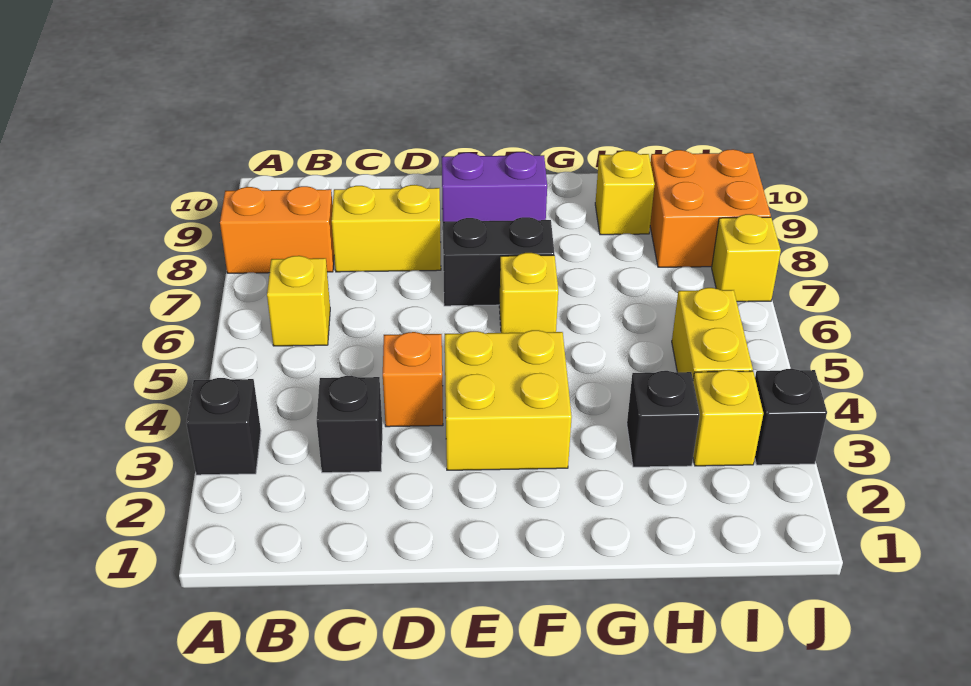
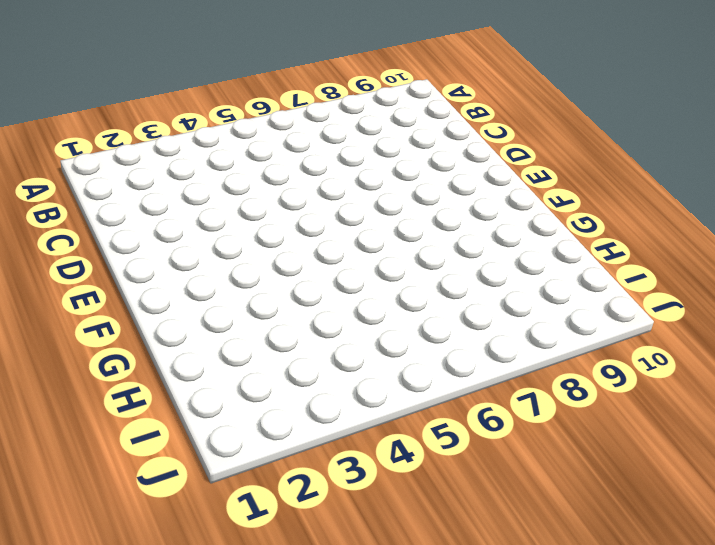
none -> black 1x1 brick [186,378,261,475]
none -> orange 1x2 brick [220,186,334,273]
none -> yellow 1x1 brick [267,256,330,346]

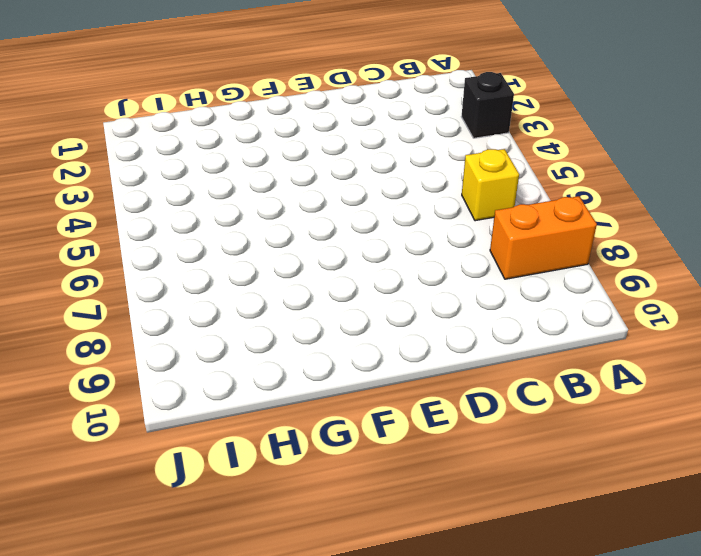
none -> black 1x1 brick [317,376,382,473]
none -> yellow 1x2 brick [332,185,441,272]
none -> orange 1x1 brick [383,332,443,427]

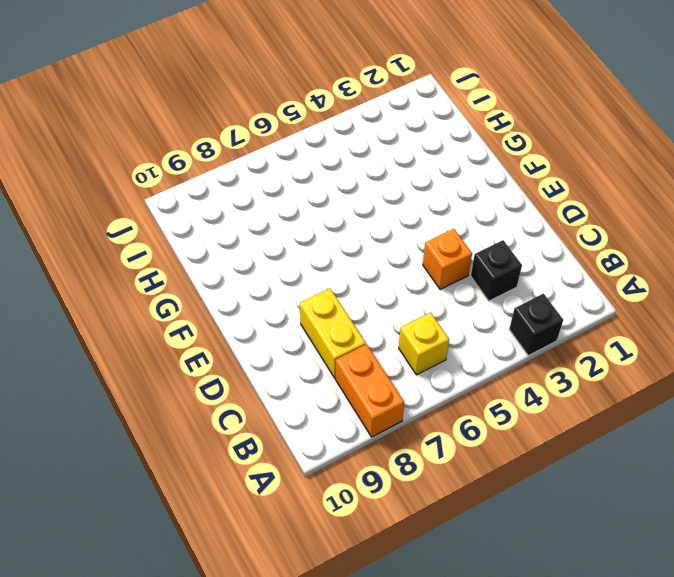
none -> yellow 2x2 brick [445,330,572,470]
none -> black 1x2 brick [443,217,554,306]
none -> purple 1x2 brick [442,152,547,221]

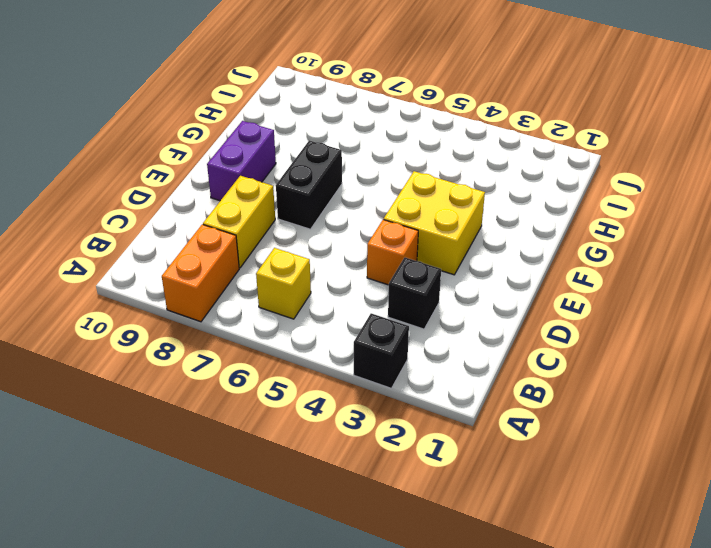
none -> yellow 1x1 brick [499,253,558,333]
none -> black 1x1 brick [627,371,700,467]
none -> yellow 1x1 brick [595,151,655,235]

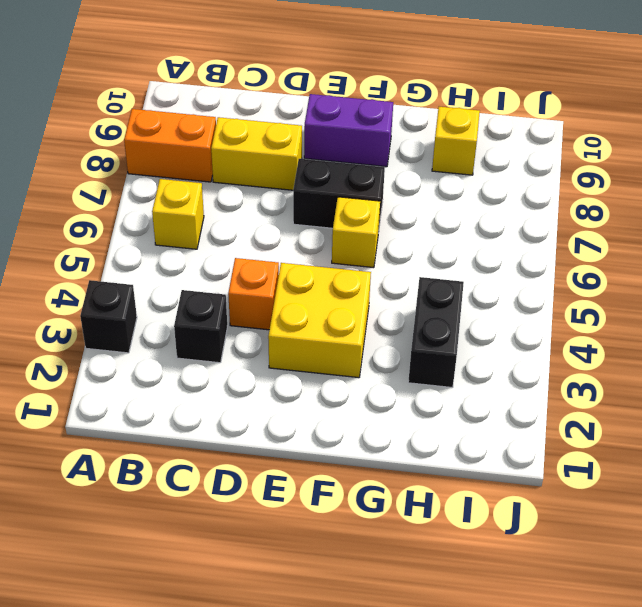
black 1x2 brick [408,277,464,388] -> black 1x1 brick [627,371,700,467]
none -> yellow 1x1 brick [693,370,763,466]
none -> yellow 1x2 brick [672,288,753,378]
none -> orange 2x2 brick [650,149,771,267]

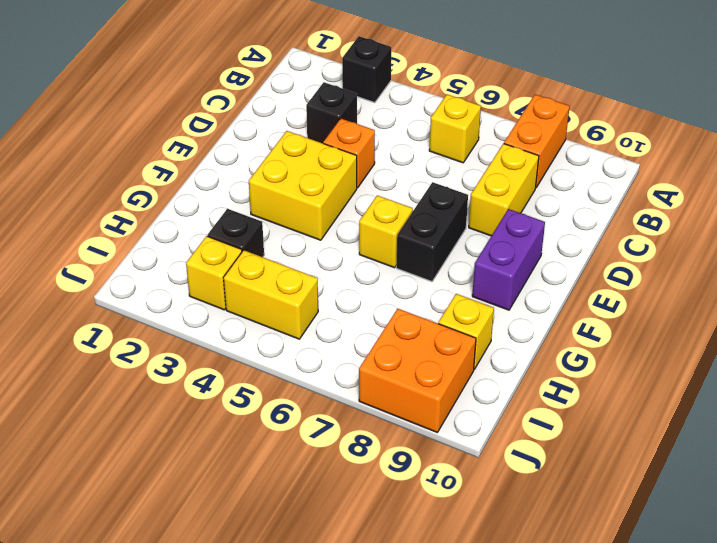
none -> black 1x1 brick [755,369,827,465]
none -> yellow 1x1 brick [712,214,781,302]

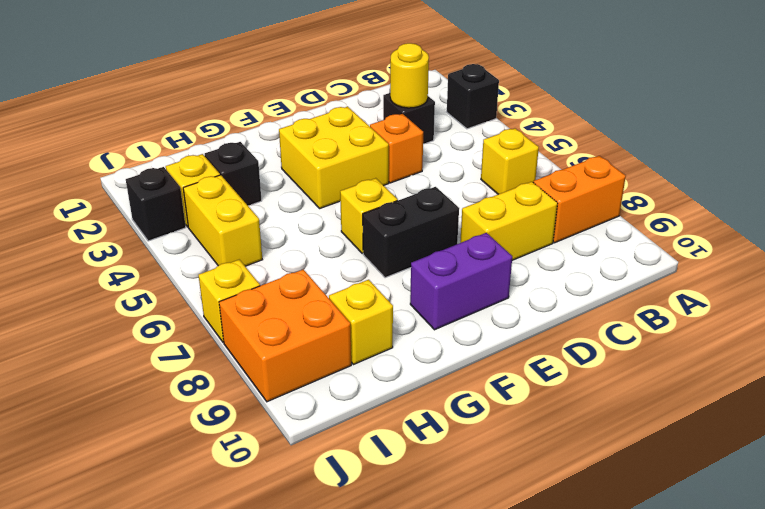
yellow 1x1 round brick [390,43,429,108] -> none

